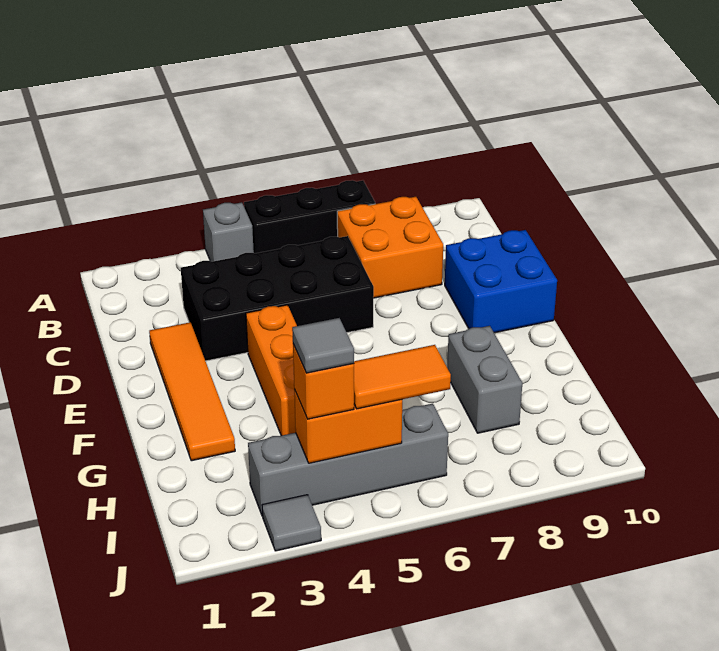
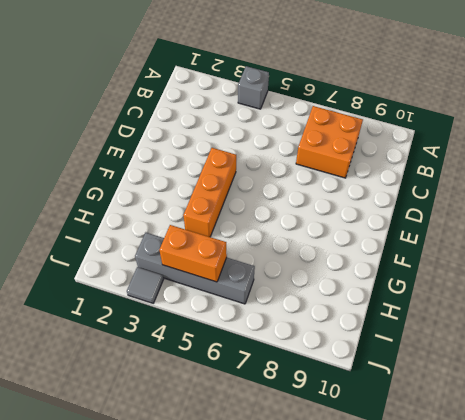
none -> black 1x3 brick [244,180,375,253]
none -> black 2x4 brick [181,236,374,361]
none -> orange 1x4 tile [149,322,235,461]

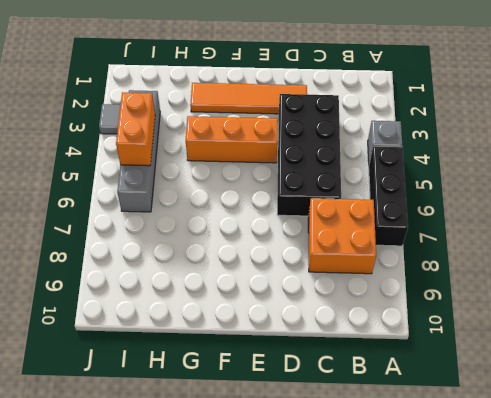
none -> blue 2x2 brick [445,230,557,333]
none -> grey 1x2 brick [447,326,522,433]
none -> orange 1x1 brick [293,344,354,419]

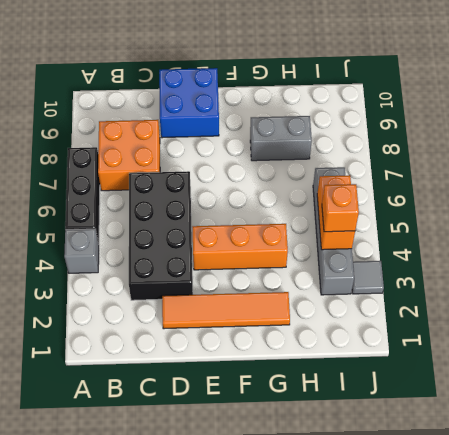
none -> orange 1x2 tile [354,345,451,409]
none -> grey 1x1 tile [292,318,354,373]

